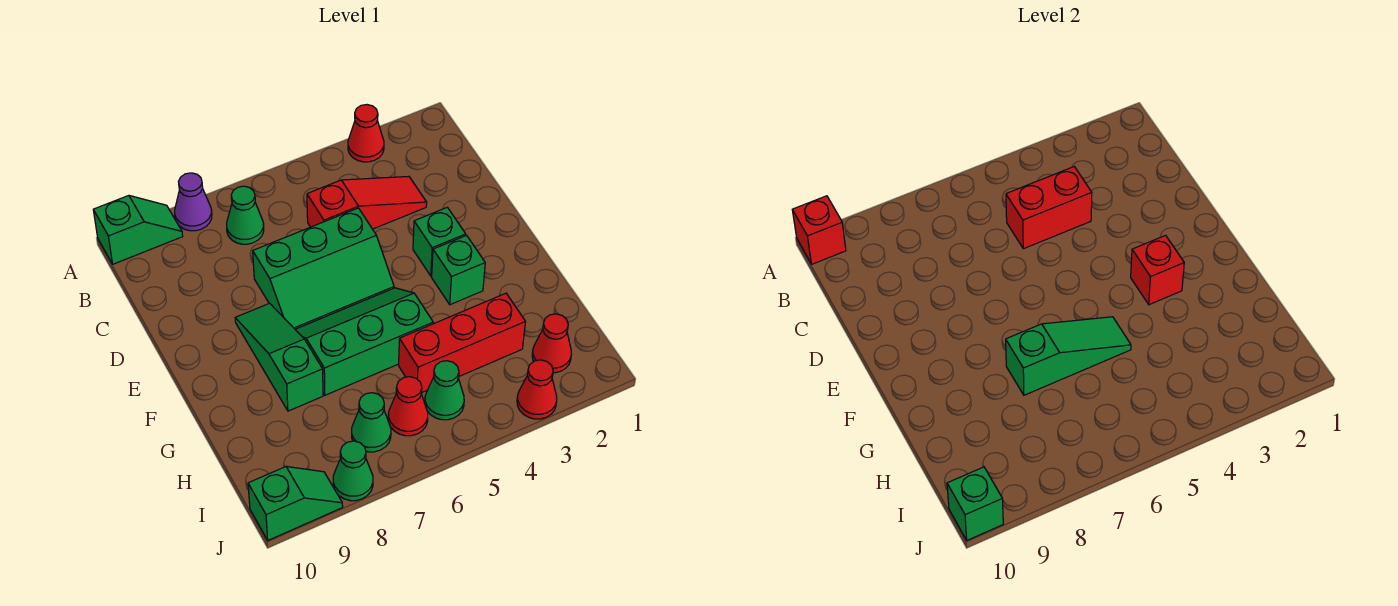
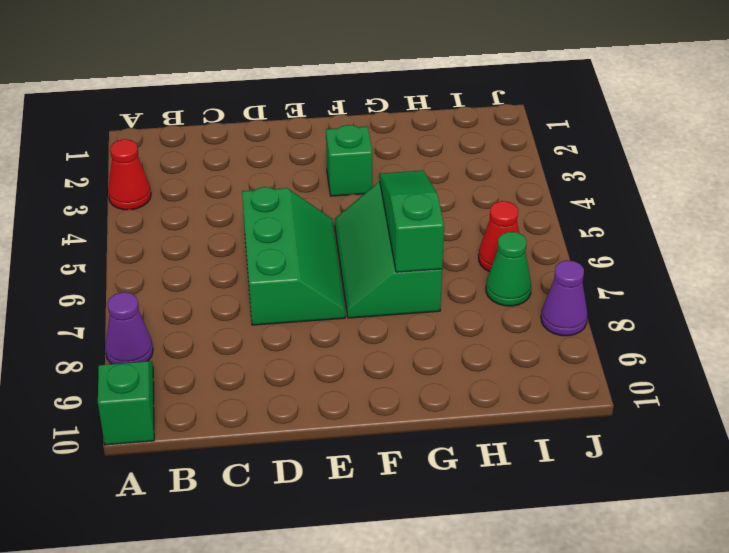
purple 1x1 cone [541,260,587,336] -> green 1x1 cone [333,441,373,501]
none -> green 1x1 cone [227,186,264,244]
none -> red 1x3 slope [307,176,427,229]
none -> green 1x1 brick [413,207,466,276]

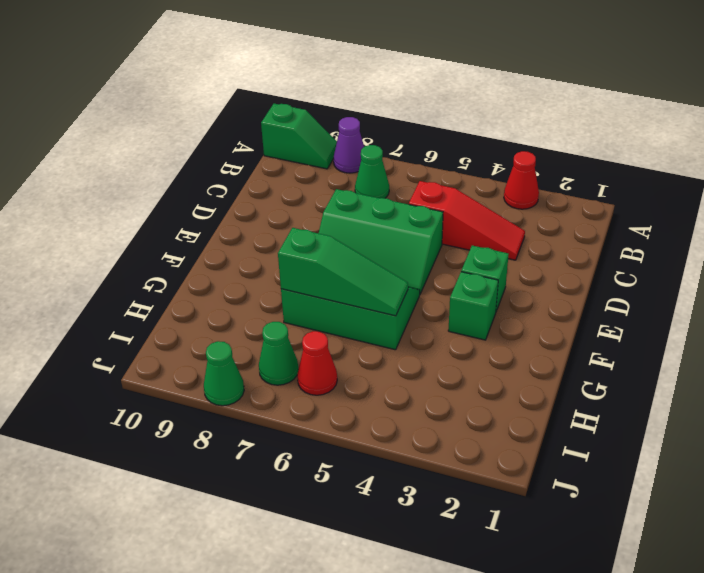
none -> green 1x3 slope [235,303,323,411]
none -> red 1x3 brick [399,293,525,392]
none -> red 1x1 cone [532,314,571,373]

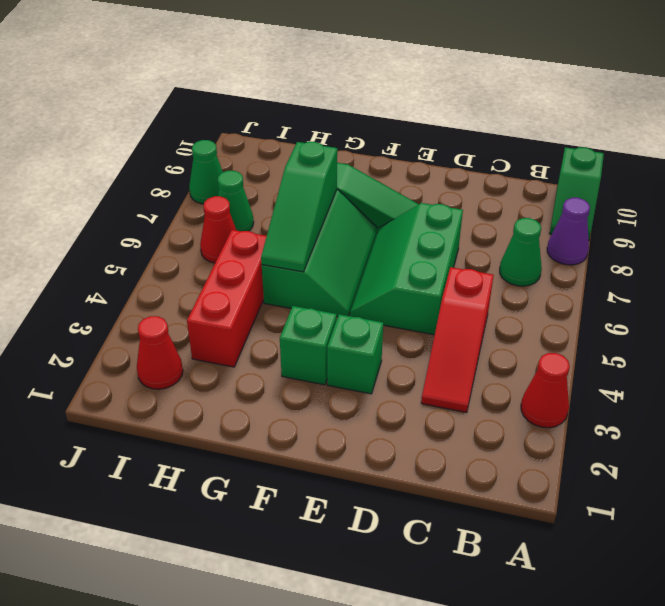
none -> green 1x1 cone [425,361,464,420]
none -> red 1x1 cone [517,360,557,419]
none -> green 1x2 slope [248,466,343,540]

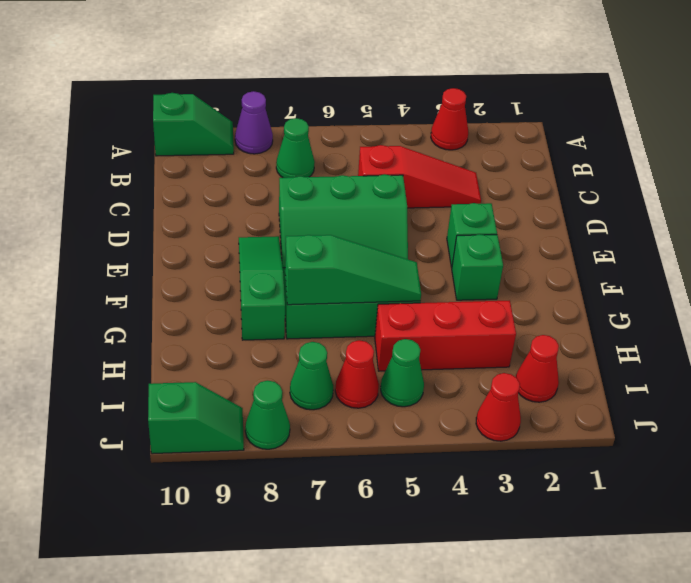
none -> red 1x1 brick [792,196,846,264]
none -> red 1x2 brick [1006,167,1092,249]
none -> red 1x1 brick [1131,235,1184,305]

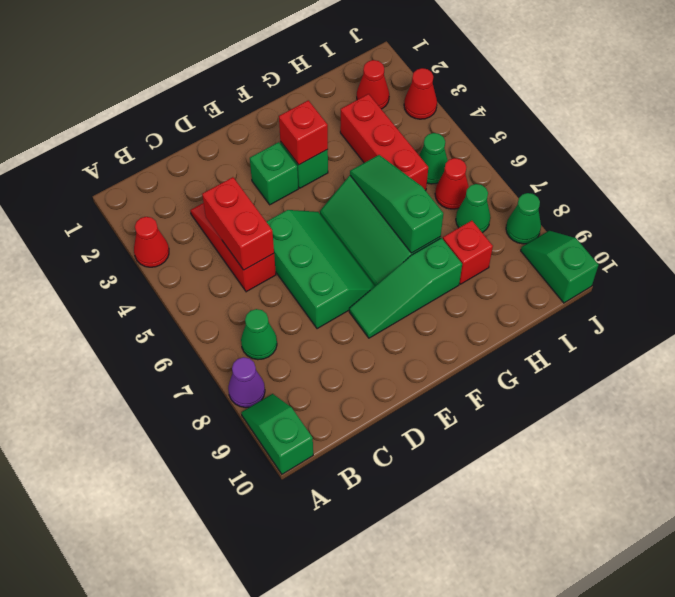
red 1x1 brick [443,221,493,284] -> red 1x1 brick moved to [792,196,846,264]
none -> green 1x1 brick [947,467,1003,540]

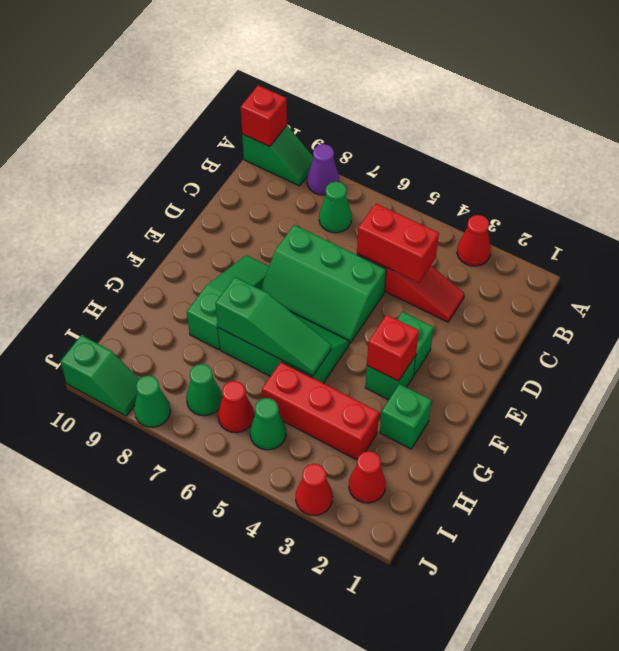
green 1x1 brick [380,384,432,449] -> green 1x1 brick moved to [947,467,1003,540]

